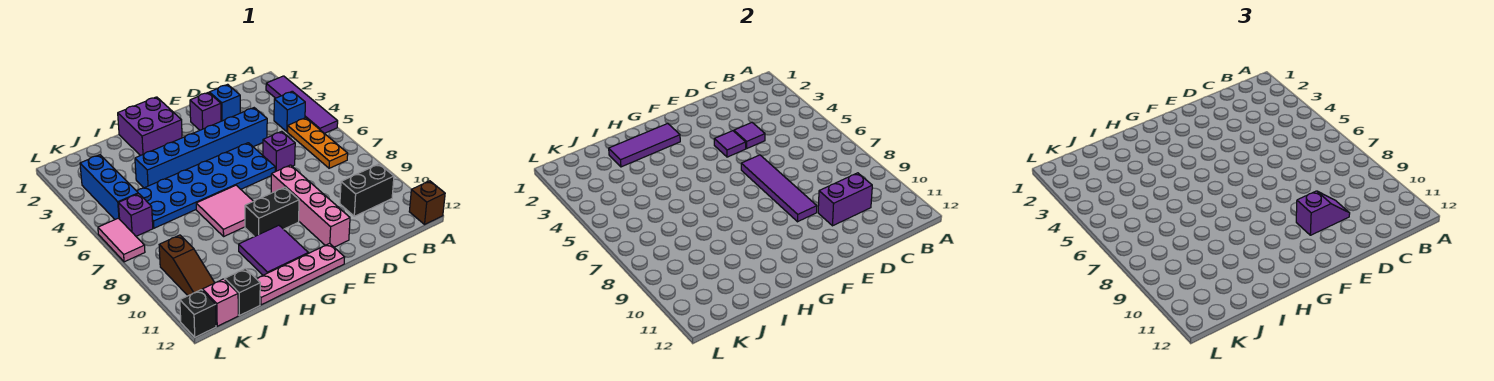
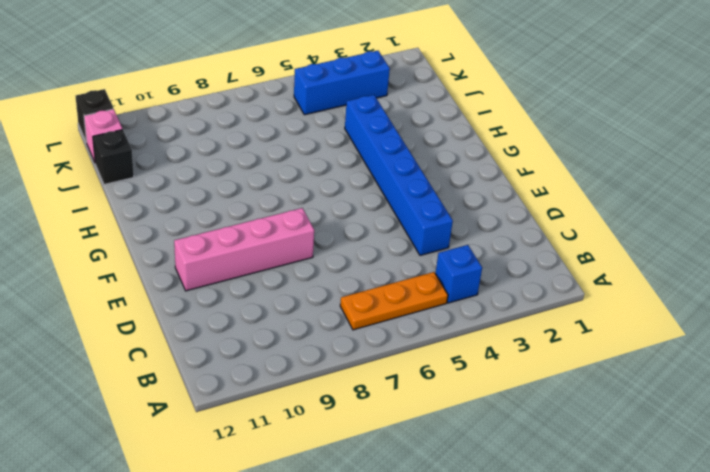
none -> purple 1x4 tile [266,76,338,133]
none -> brown 1x1 brick [409,181,445,224]
none -> black 1x2 brick [340,164,394,216]

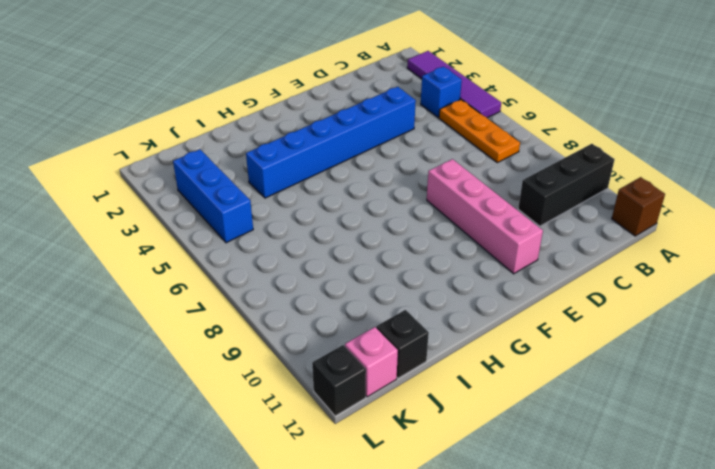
black 1x3 brick [518,144,615,226] -> black 1x2 brick [340,164,394,216]
none -> blue 1x1 brick [209,84,240,121]
none -> purple 1x1 brick [263,131,295,172]
none -> purple 1x1 brick [190,92,221,130]

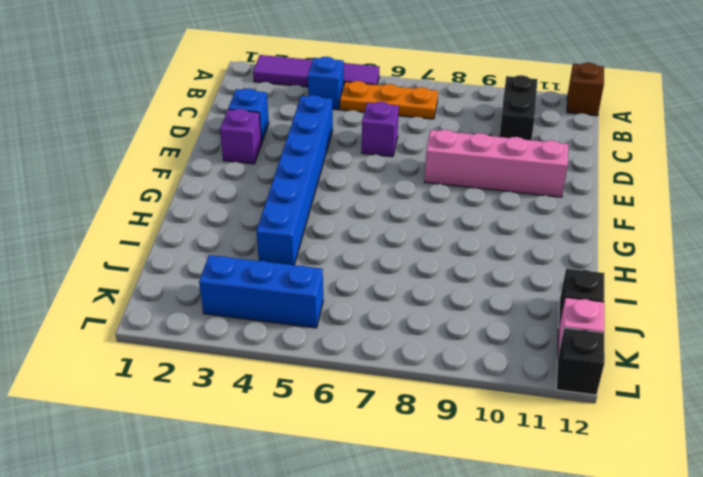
none -> blue 2x6 plate [137,143,275,228]
none -> black 1x2 brick [245,187,299,237]
none -> pink 1x4 plate [257,243,345,305]

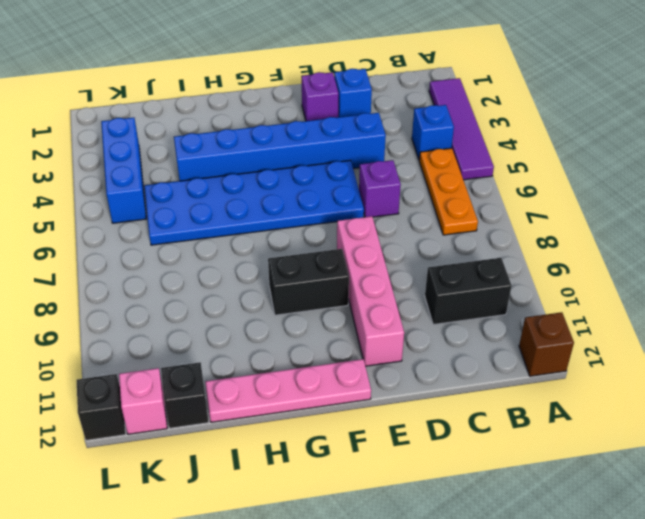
none -> purple 2x2 brick [118,97,182,156]
none -> pink 2x2 tile [196,185,253,236]
none -> purple 2x2 tile [239,225,308,275]

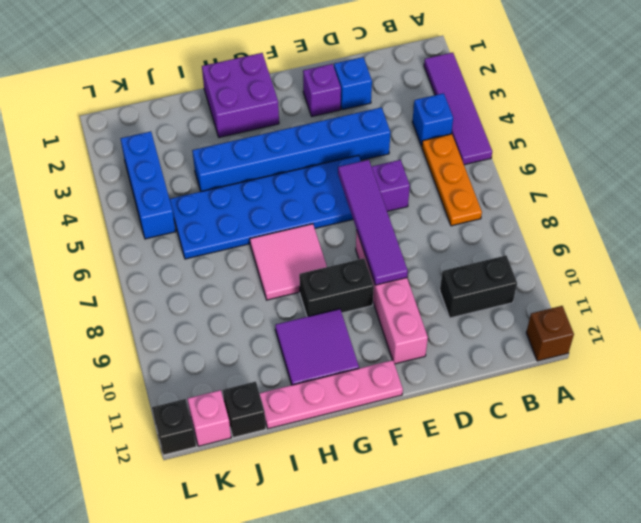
none -> purple 1x1 brick [118,194,153,236]
none -> brown 1x3 slope [159,235,215,296]
none -> pink 1x2 tile [98,218,145,262]

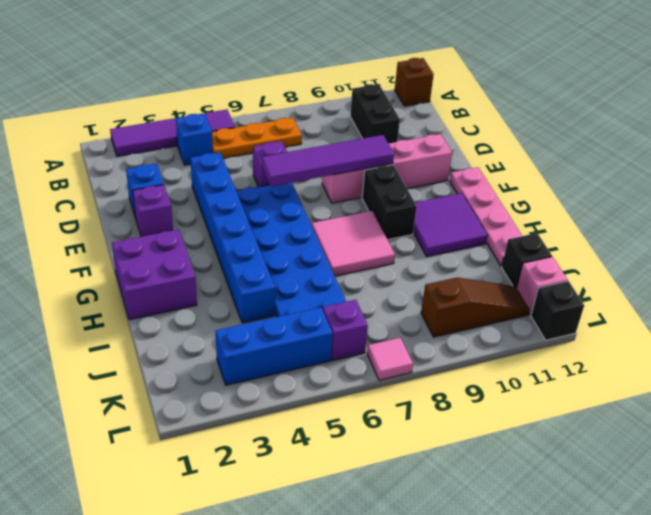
pink 1x1 tile [367,338,413,380] -> pink 1x2 tile [98,218,145,262]
none -> purple 1x2 brick [818,173,872,226]
none -> purple 1x1 tile [734,123,765,148]
none -> purple 1x1 tile [714,131,746,157]

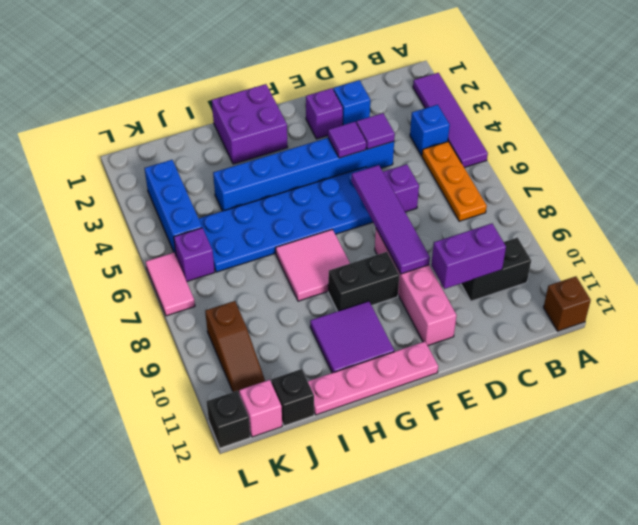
none -> purple 1x3 tile [609,123,680,167]
none -> purple 1x2 slope [1296,191,1350,235]

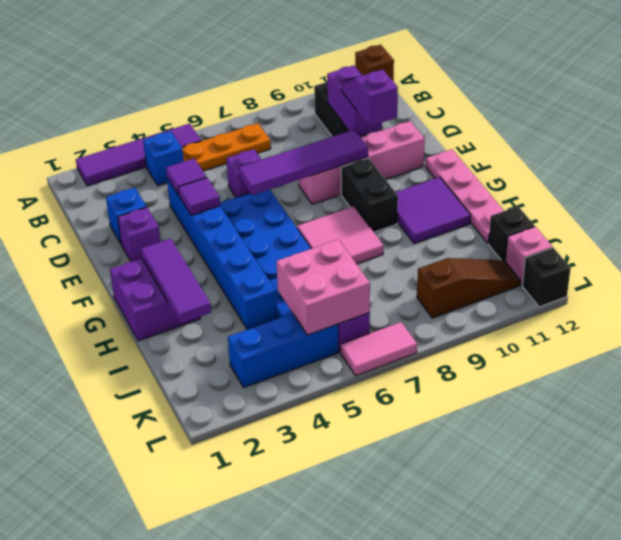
pink 2x2 brick [276,239,370,335] -> none

